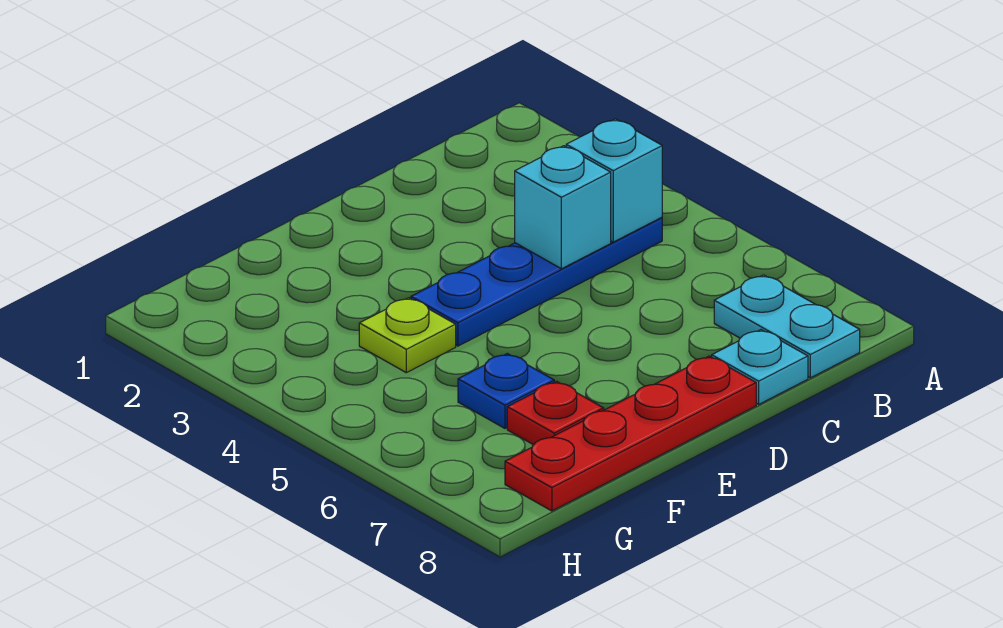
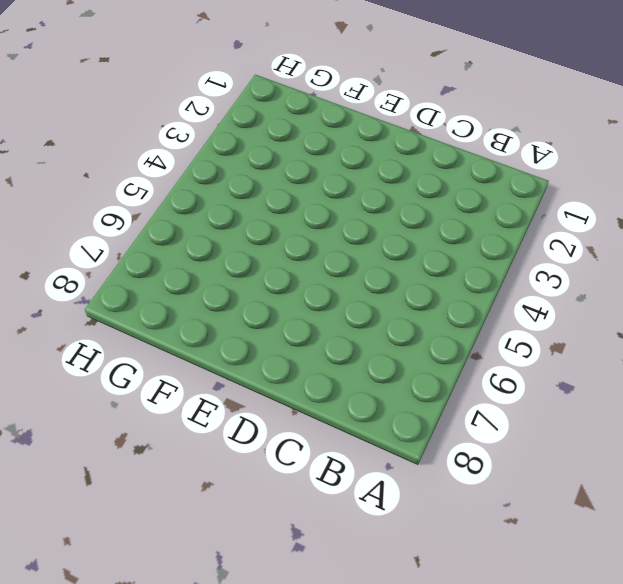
none -> blue 1x4 plate [411,217,662,346]
none -> cyan 1x2 plate [714,275,860,378]

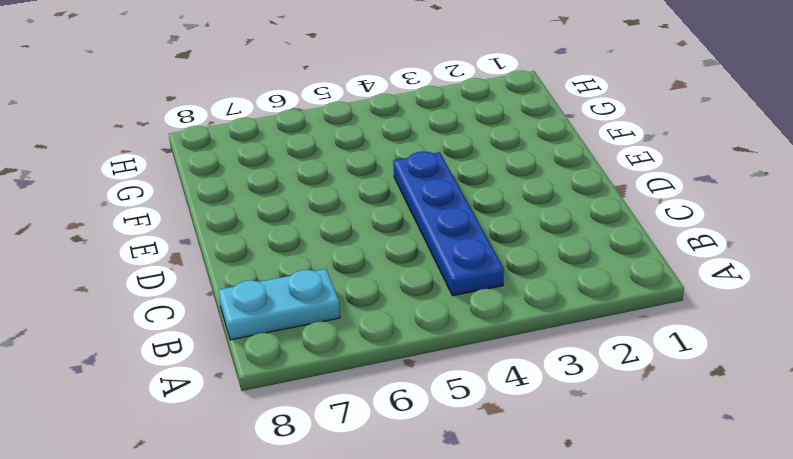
none -> cyan 1x1 plate [712,330,808,404]
none -> red 1x4 plate [505,356,756,511]

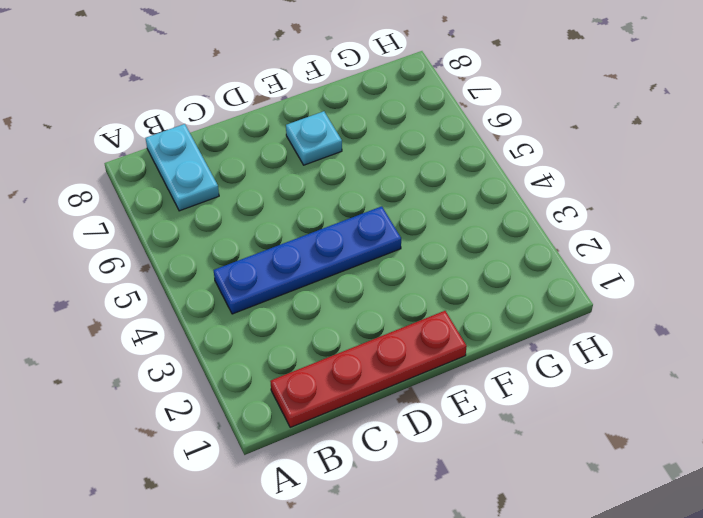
red 1x4 plate [270,311,467,427] -> red 1x4 plate moved to [505,356,756,511]
cyan 1x1 plate [286,111,342,165] -> cyan 1x1 plate moved to [712,330,808,404]
none -> lime 1x1 plate [359,298,456,373]
none -> blue 1x1 plate [458,354,554,428]

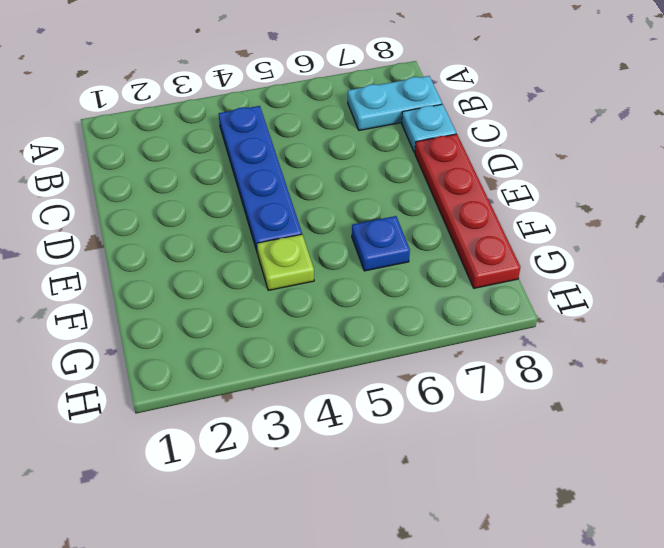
none -> red 1x1 plate [507,381,604,445]
none -> cyan 1x1 brick [566,119,662,242]

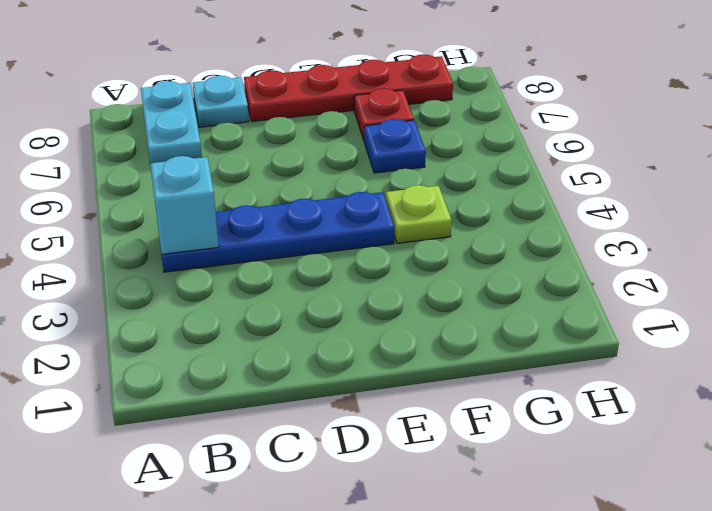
none -> cyan 1x1 brick [515,146,611,269]

